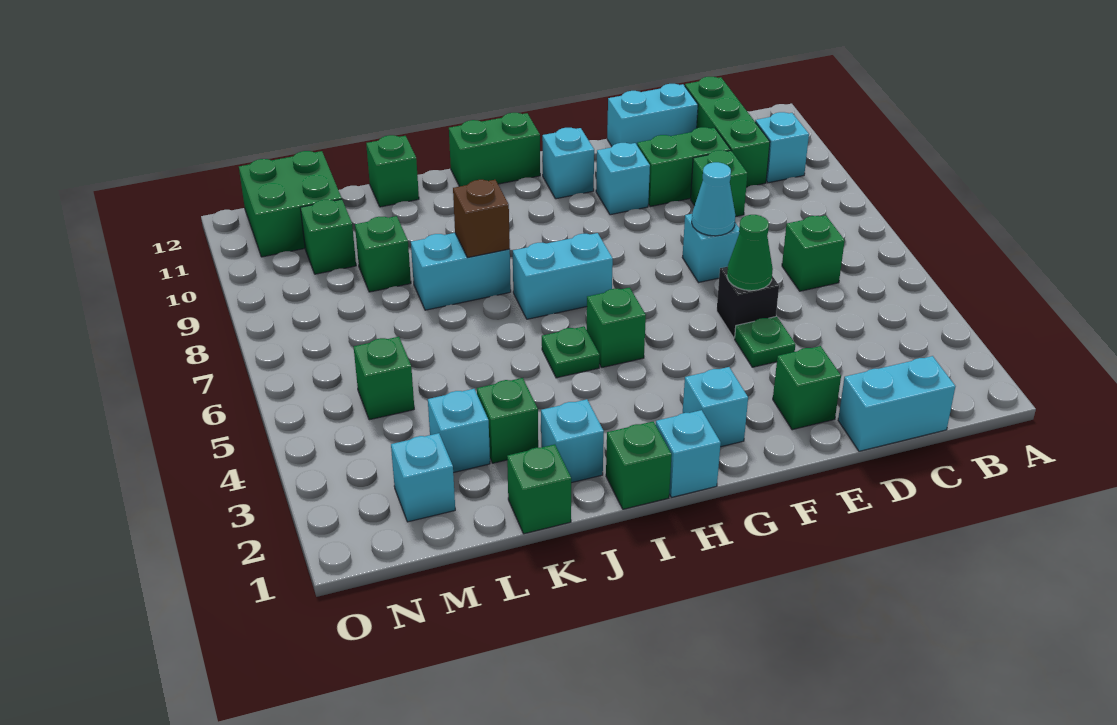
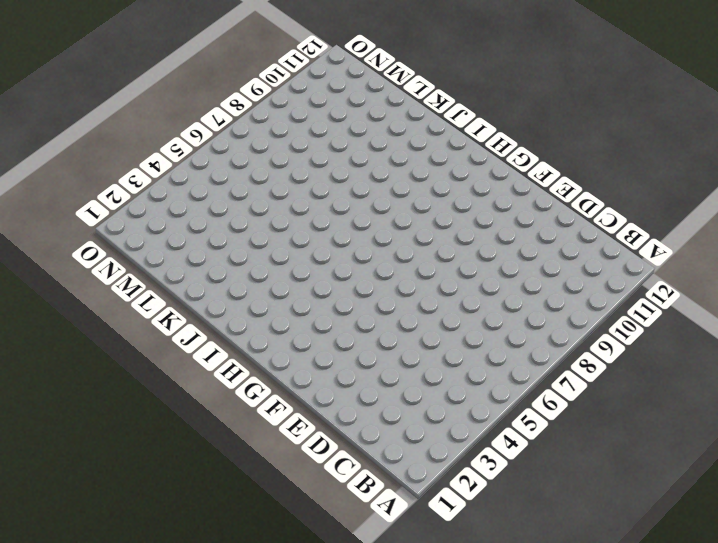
none -> cyan 1x1 brick [755,112,809,183]
none -> cyan 1x2 brick [838,356,956,451]
none -> green 1x1 brick [782,215,845,291]
none -> green 1x3 brick [685,77,770,187]

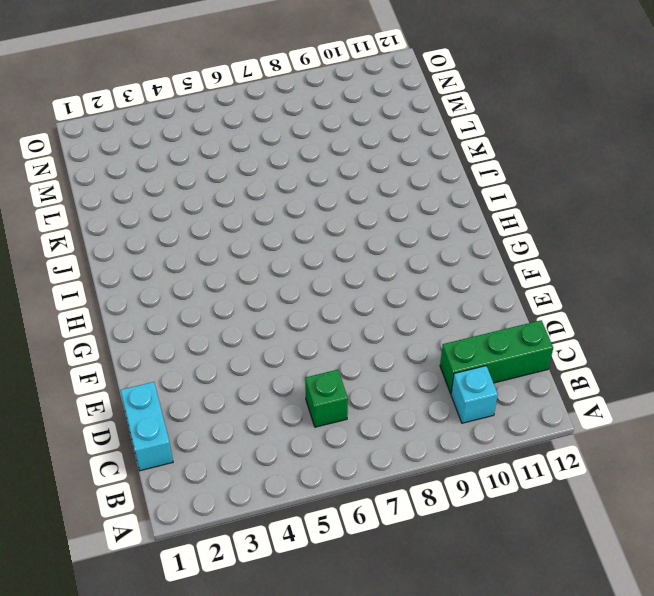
none -> green 1x1 brick [691,150,747,217]
none -> green 1x2 brick [637,127,730,207]
none -> cyan 1x2 brick [607,84,698,146]
none -> green 1x1 brick [773,346,841,430]

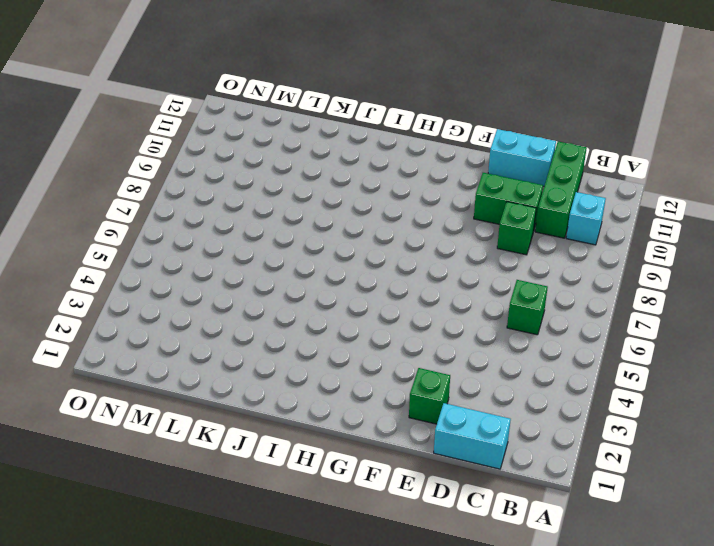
none -> green 1x1 plate [735,316,795,367]
none -> black 1x1 brick [717,267,779,338]
none -> cyan 1x1 brick [682,214,739,283]
none -> cyan 1x1 brick [596,143,650,215]

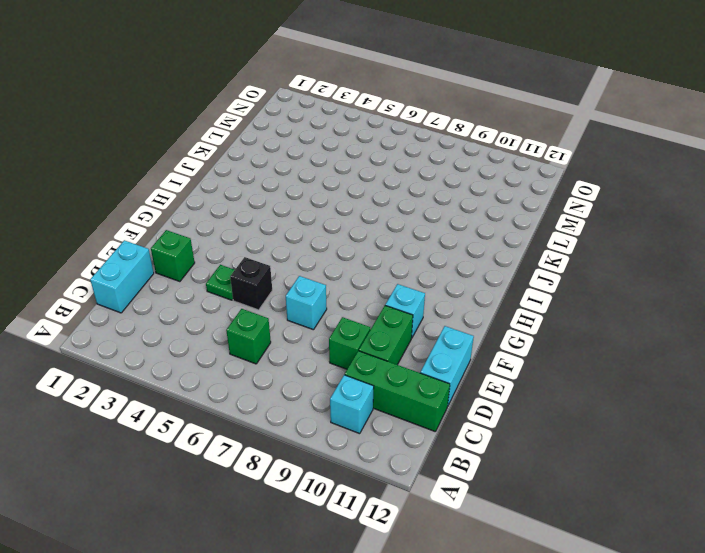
none -> cyan 1x1 brick [683,367,748,447]
none -> cyan 1x1 brick [542,128,594,199]
none -> cyan 1x1 brick [656,410,721,497]
none -> green 1x1 brick [587,288,646,368]

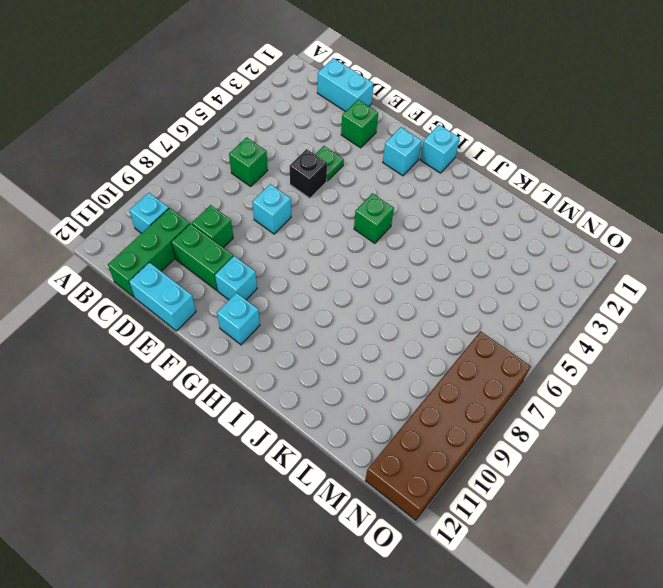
brown 2x6 brick [365,331,531,520] -> green 2x2 brick [239,151,342,257]
none -> cyan 1x2 brick [513,233,613,319]
none -> green 1x2 brick [449,113,540,186]
none -> green 1x1 brick [606,421,672,509]
none -> green 1x1 plate [542,326,600,378]

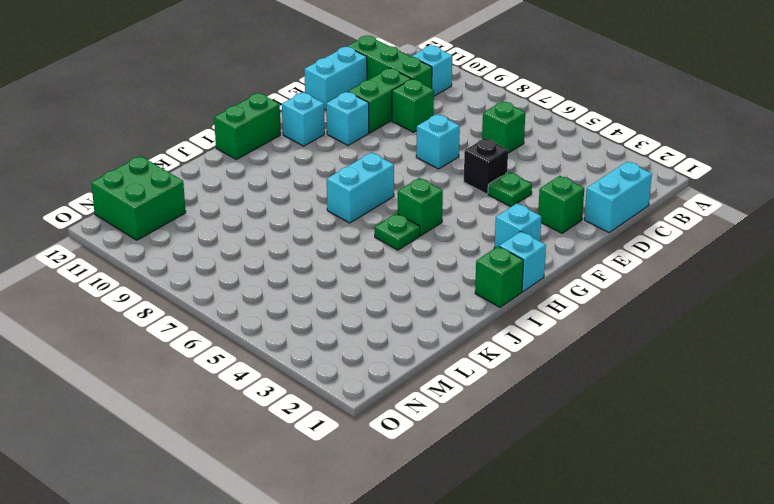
none -> cyan 1x1 brick [541,399,604,483]
none -> cyan 1x2 brick [411,233,511,310]
none -> green 1x1 brick [507,444,571,534]
none -> green 1x1 brick [477,378,538,463]

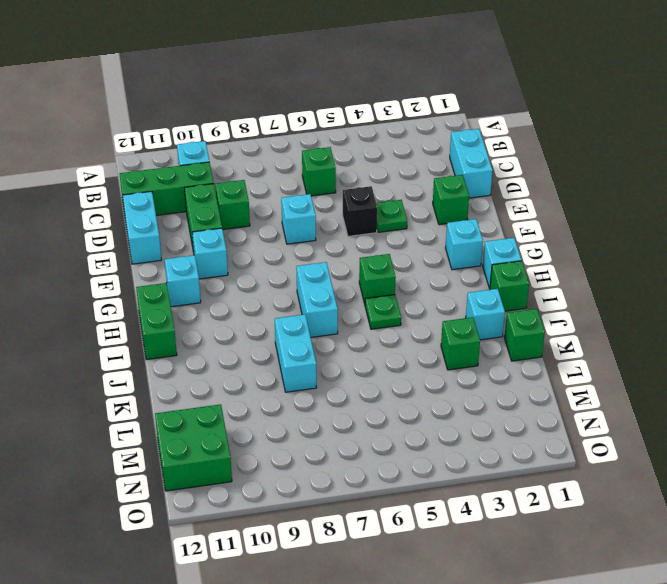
none -> green 1x1 brick [366,135,419,207]
none -> cyan 1x1 brick [428,389,490,473]
none -> green 1x1 brick [355,216,411,292]
none -> cyan 1x1 brick [391,433,455,522]

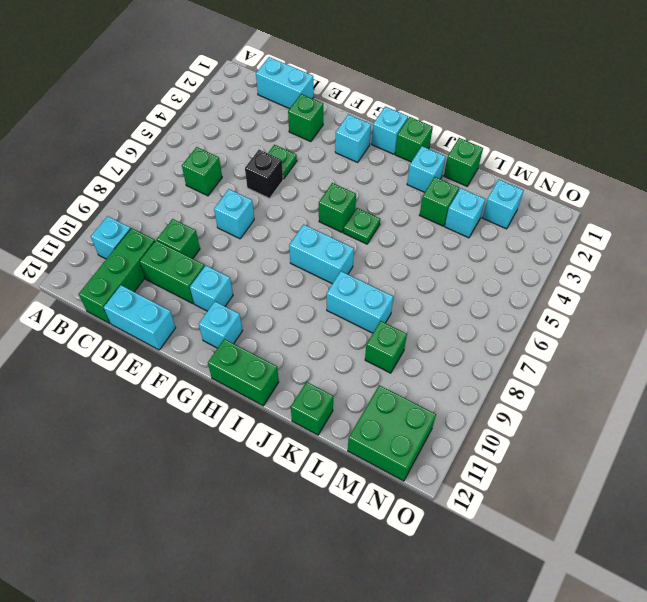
none -> green 1x1 brick [354,337,414,420]
none -> green 1x1 brick [300,199,356,274]
none -> green 1x1 cone [727,215,773,291]
none -> cyan 1x1 cone [692,162,735,236]

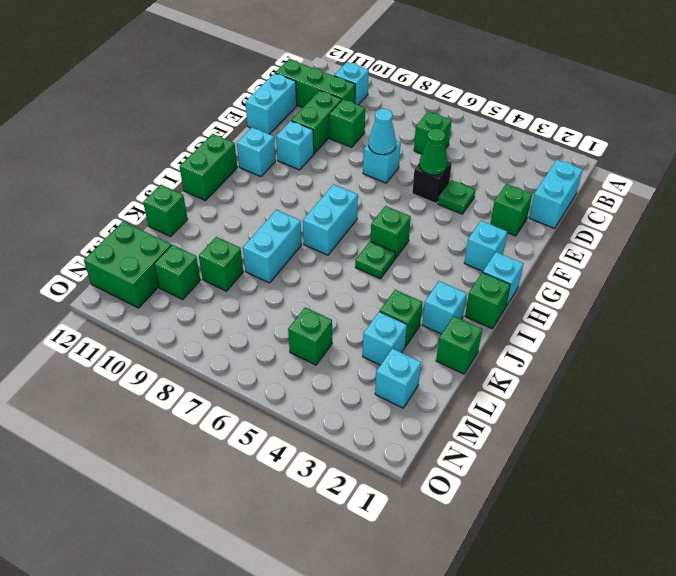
none -> brown 1x1 brick [453,180,510,258]

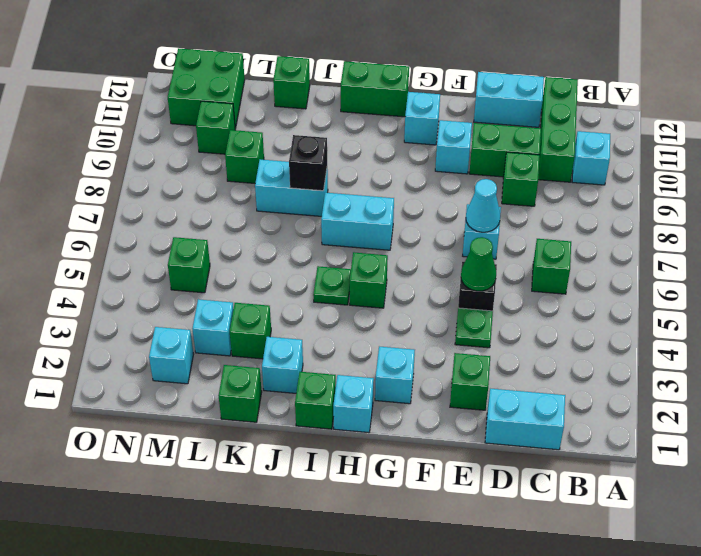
black 1x1 brick [289,135,327,191] -> brown 1x1 brick [453,180,510,258]

